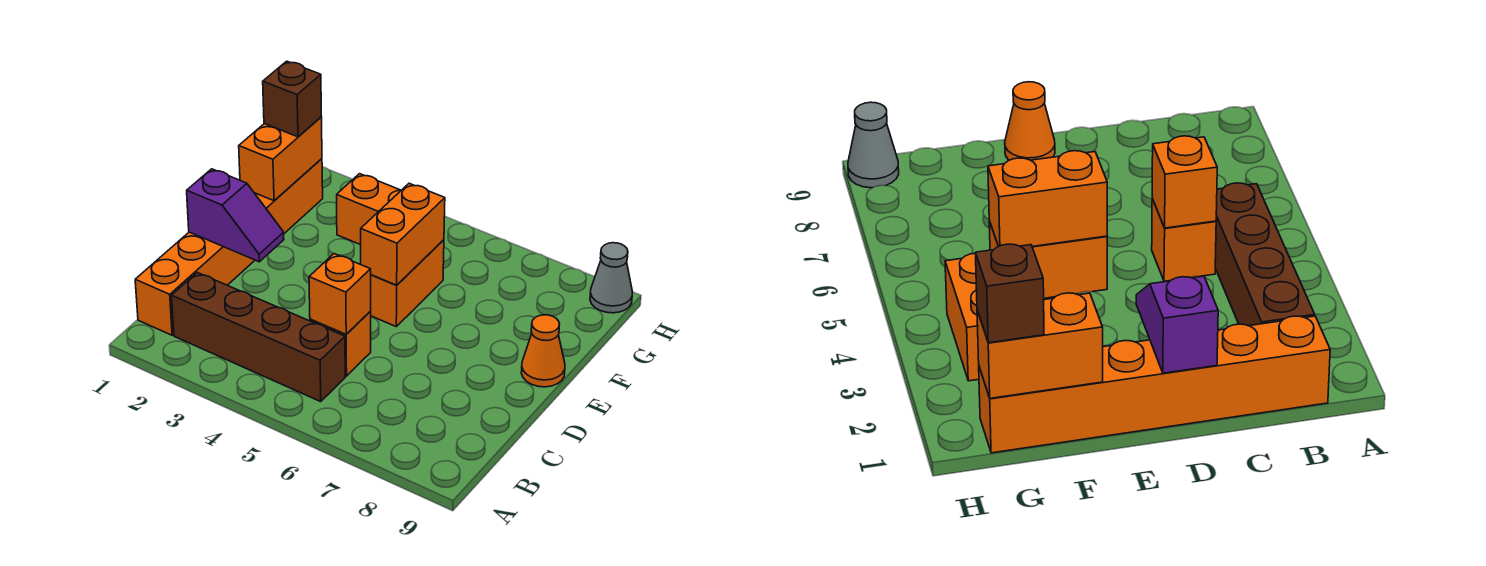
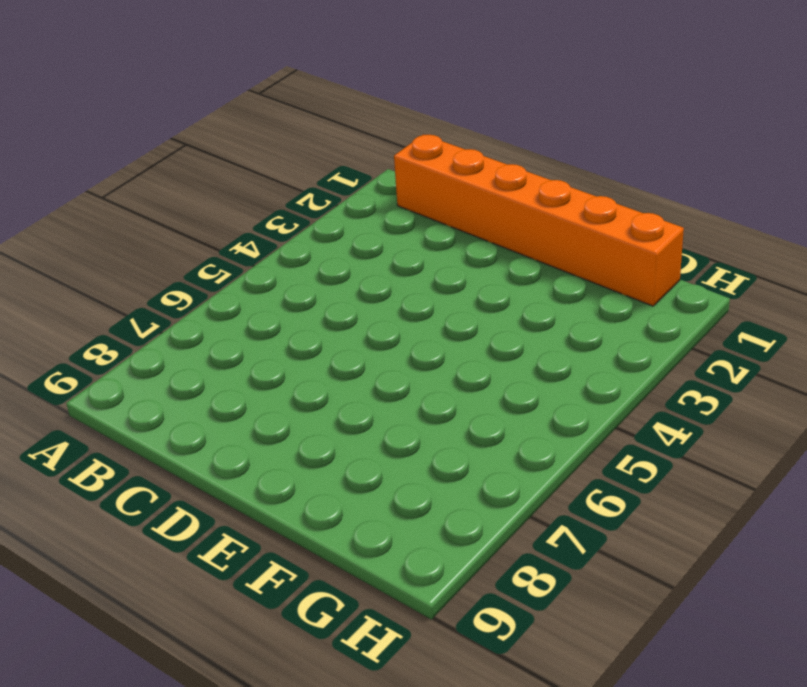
none -> brown 1x4 brick [172,273,345,402]
none -> orange 1x1 brick [310,312,371,376]
none -> orange 1x2 brick [370,240,444,326]

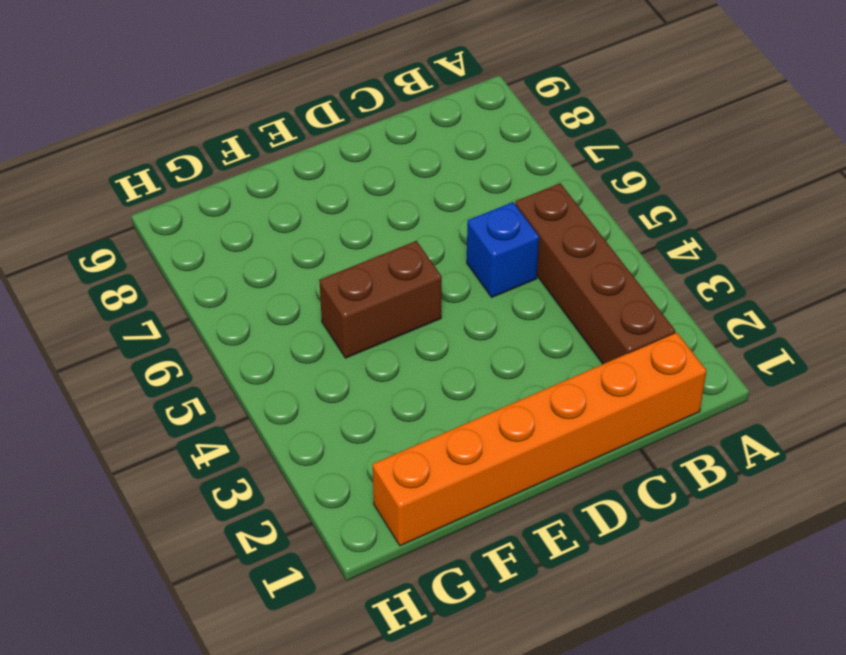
blue 1x1 brick [467,202,539,297] -> orange 1x1 brick [310,312,371,376]
brown 1x2 brick [319,241,442,358] -> orange 1x2 brick [370,240,444,326]
none -> orange 1x1 cone [521,315,565,387]
none -> orange 1x2 brick [337,174,401,245]
none -> grey 1x1 cone [590,243,632,313]

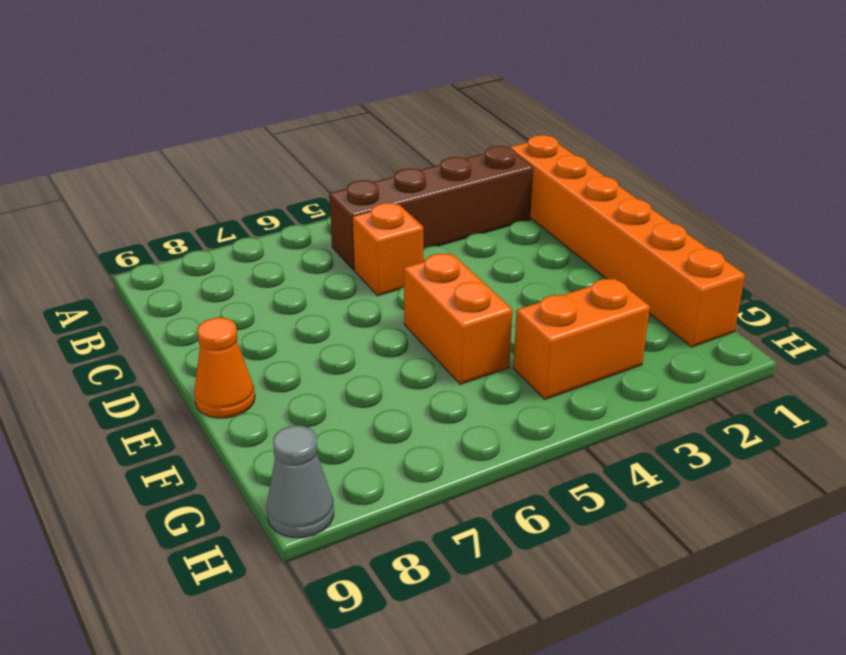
none -> orange 1x1 brick [309,254,371,334]
none -> purple 1x2 slope [187,169,284,262]
none -> orange 1x2 brick [361,183,445,285]

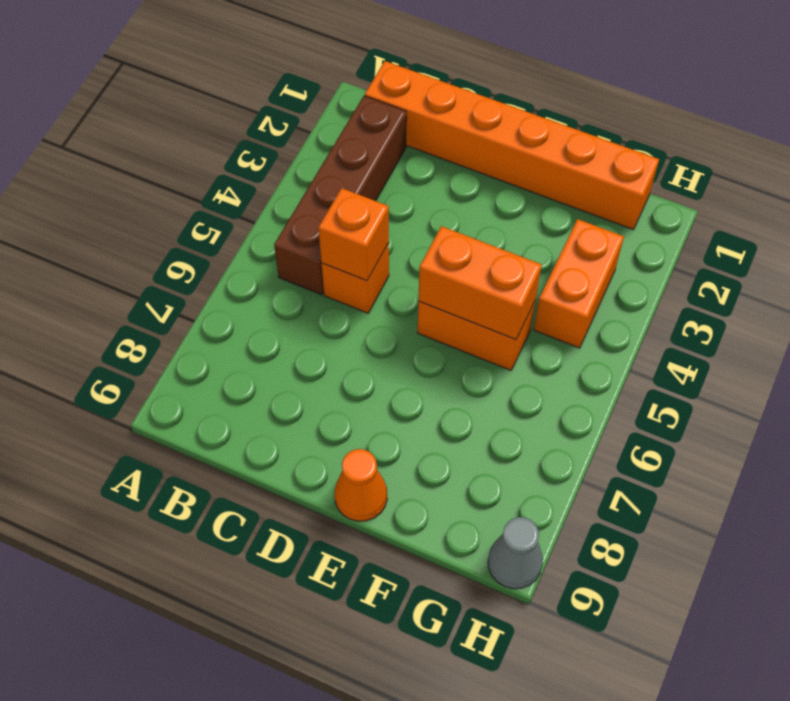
none -> purple 1x2 slope [187,169,284,262]
none -> orange 1x2 brick [239,117,322,201]
none -> brown 1x1 brick [263,61,322,137]

